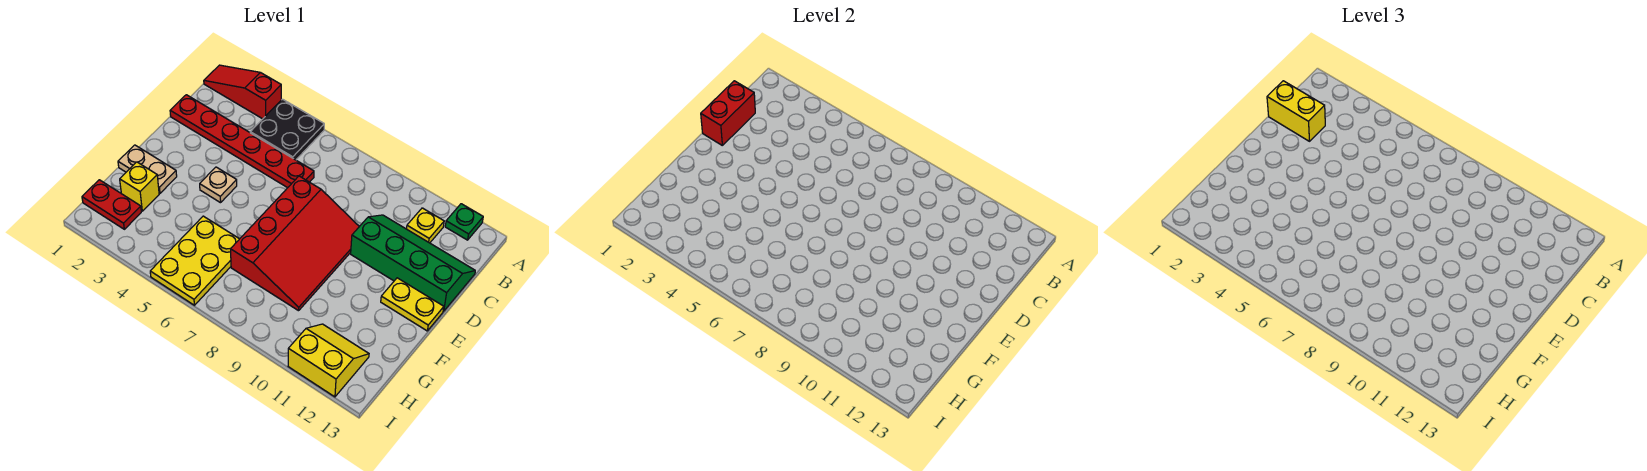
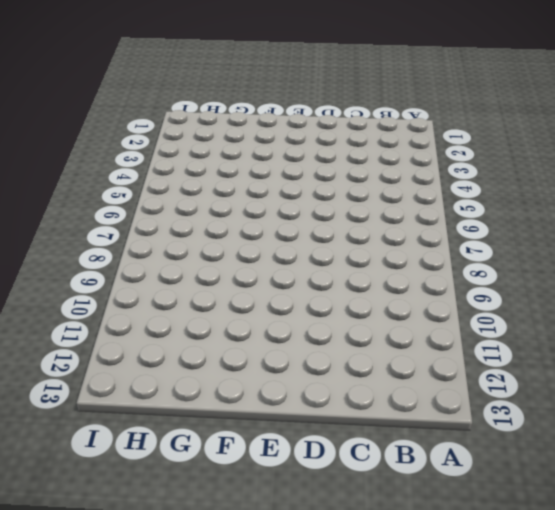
none -> red 1x3 slope [204,65,281,119]
none -> black 2x2 plate [250,99,324,160]
none -> green 1x1 plate [445,204,483,240]

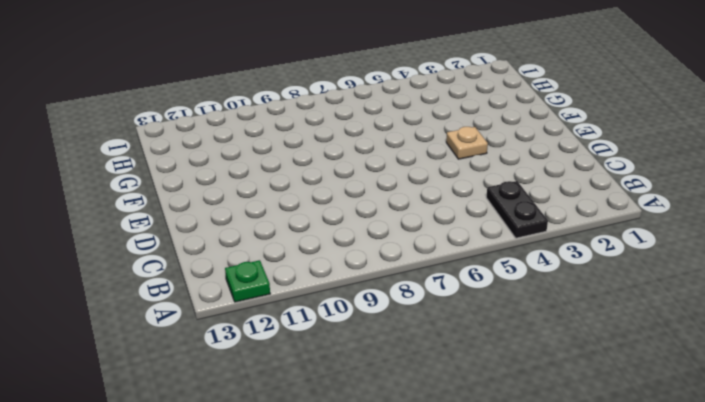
black 1x2 plate [486,181,548,238] -> black 2x2 plate [250,99,324,160]
none -> red 1x3 slope [204,65,281,119]
none -> yellow 1x1 plate [407,208,444,243]
none -> red 1x6 plate [170,95,314,188]

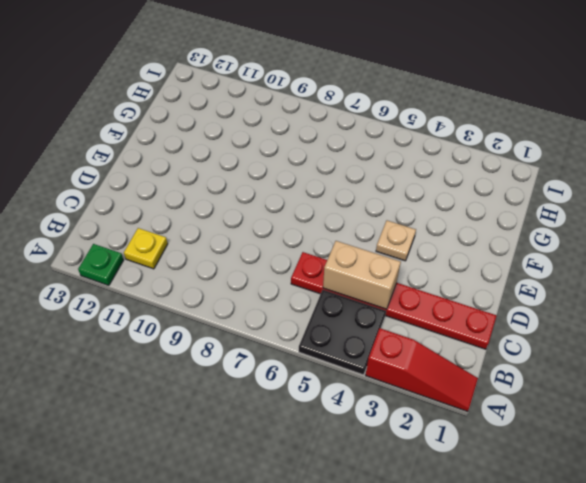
tan 1x2 brick [323,241,401,309] -> none
none -> green 2x4 slope [351,215,475,311]
none -> red 3x4 slope [231,176,359,311]
none -> yellow 1x2 plate [381,278,444,331]

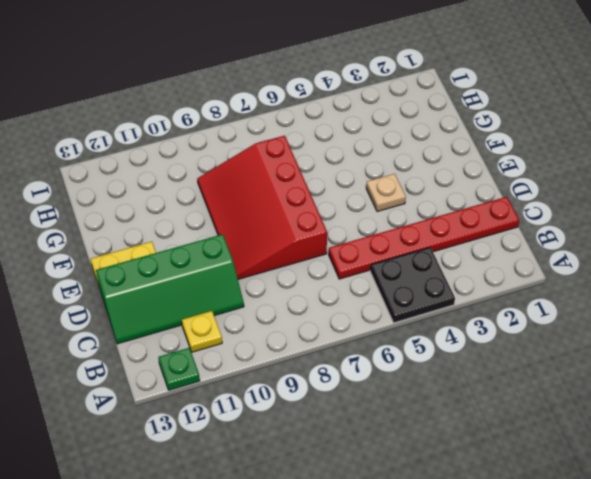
none -> red 1x3 slope [204,65,281,119]
none -> tan 1x2 plate [118,145,177,193]
none -> yellow 1x1 brick [120,162,159,211]

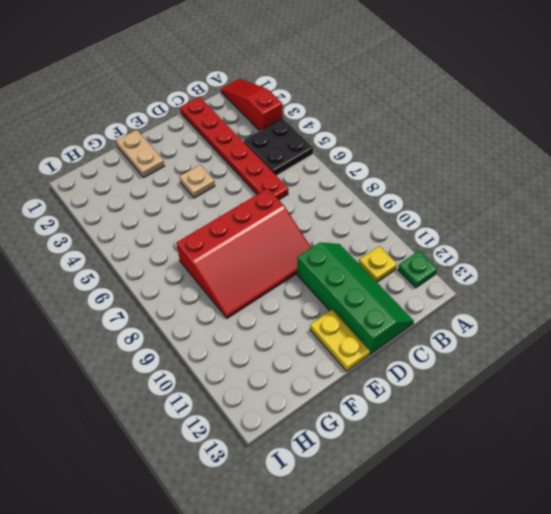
none -> yellow 1x1 brick [120,162,159,211]
none -> yellow 2x3 plate [150,216,239,305]
none -> red 1x2 plate [82,180,141,229]

